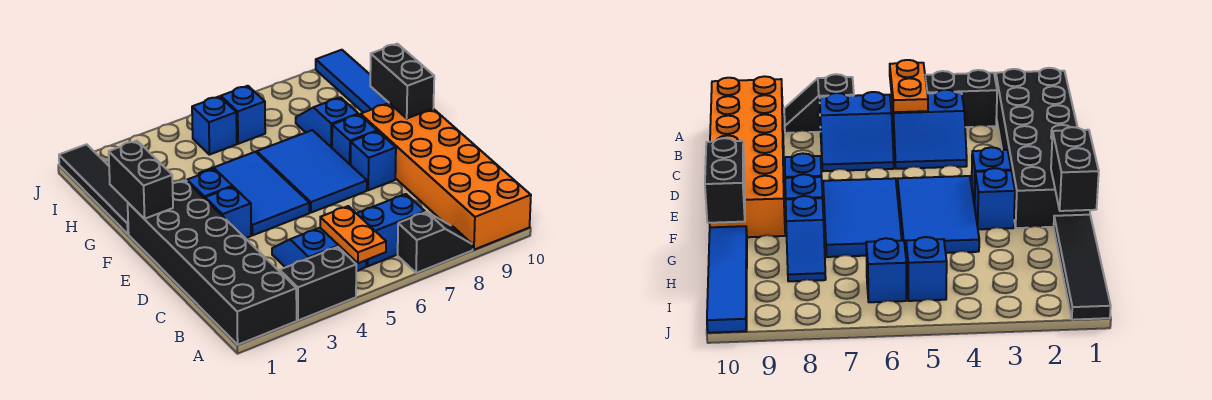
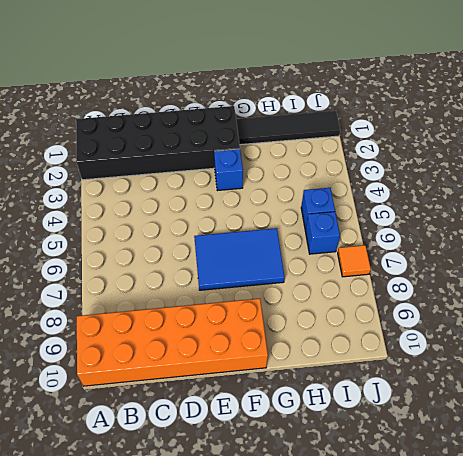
orange 1x1 tile [338,245,371,277] -> none
none -> black 1x2 brick [280,247,356,320]
none -> black 1x2 slope [398,212,473,273]
none -> blue 2x2 slope [272,228,366,271]

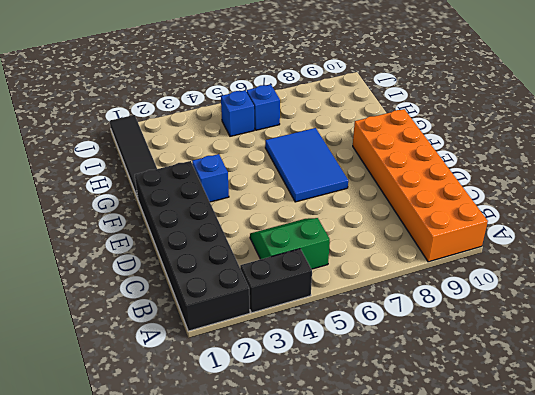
green 2x2 slope [250,218,330,269] -> blue 2x2 slope [272,228,366,271]
none -> black 1x2 slope [398,212,473,273]
none -> blue 2x2 slope [356,194,425,266]
none -> blue 1x1 brick [205,187,251,238]

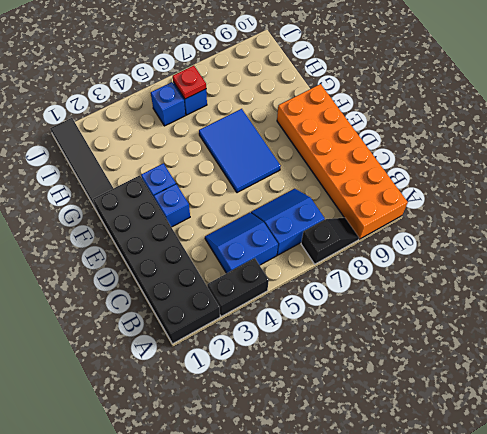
red 1x1 plate [173,66,206,99] -> none
none -> blue 2x3 tile [199,152,309,235]
none -> blue 1x1 brick [351,131,396,190]
none -> blue 1x1 brick [332,114,377,165]

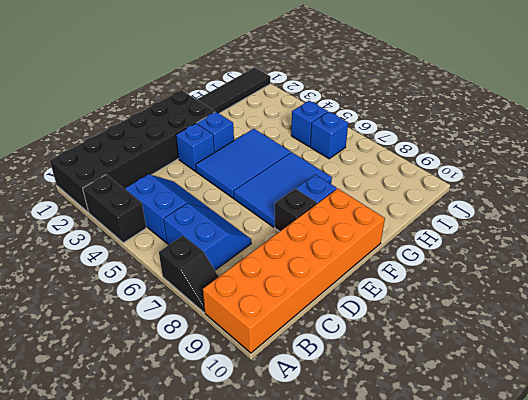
black 1x1 brick [275,189,317,232] -> blue 1x1 brick [351,131,396,190]
none -> blue 1x2 slope [296,97,358,148]
none -> blue 1x4 tile [316,50,389,113]
none -> orange 1x2 plate [320,206,386,263]

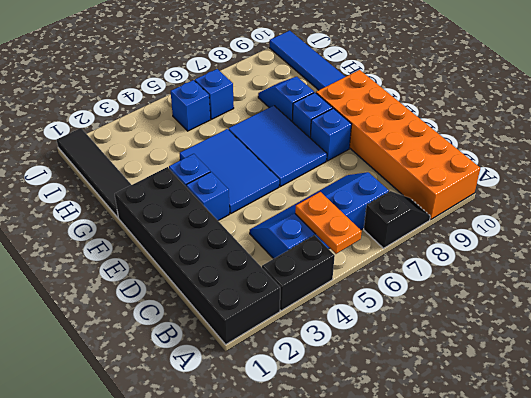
none -> black 1x2 brick [109,141,173,219]
none -> black 1x2 brick [370,44,434,118]

